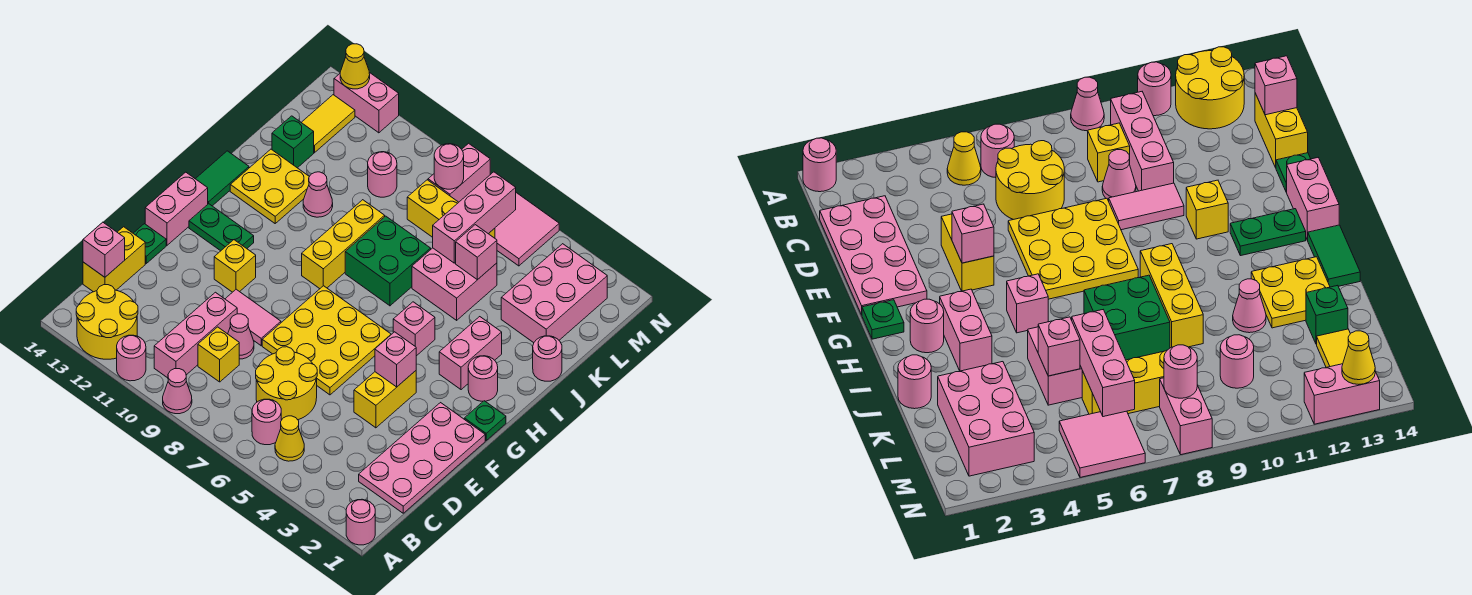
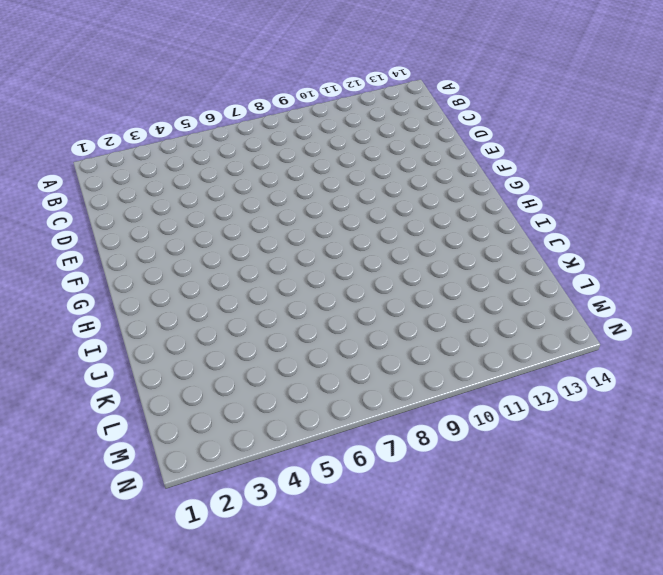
none -> pink 1x1 round brick [346,499,375,545]
none -> pink 1x1 cone [163,369,192,414]
none -> pink 1x1 round brick [117,335,146,381]
none -> yellow 2x2 round brick [76,285,138,359]

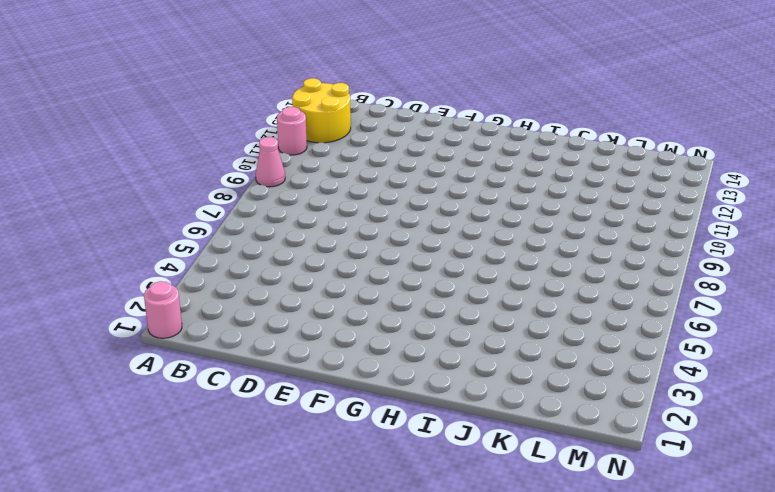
none -> yellow 1x1 cone [275,416,304,461]
none -> pink 1x1 round brick [252,399,281,445]
none -> pink 1x3 brick [154,292,237,378]
none -> pink 2x4 plate [359,403,485,513]

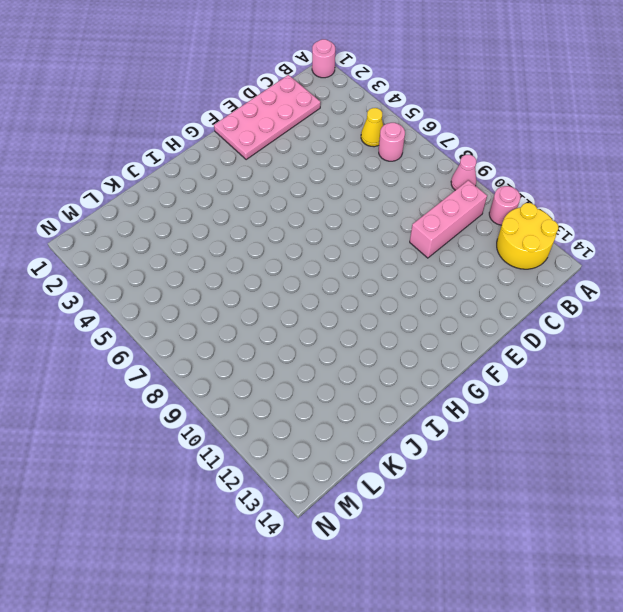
none -> yellow 2x2 round brick [256,347,317,420]
none -> yellow 1x1 brick [198,327,239,382]
none -> yellow 1x2 brick [83,227,145,292]
none -> pink 1x1 cone [228,314,254,359]

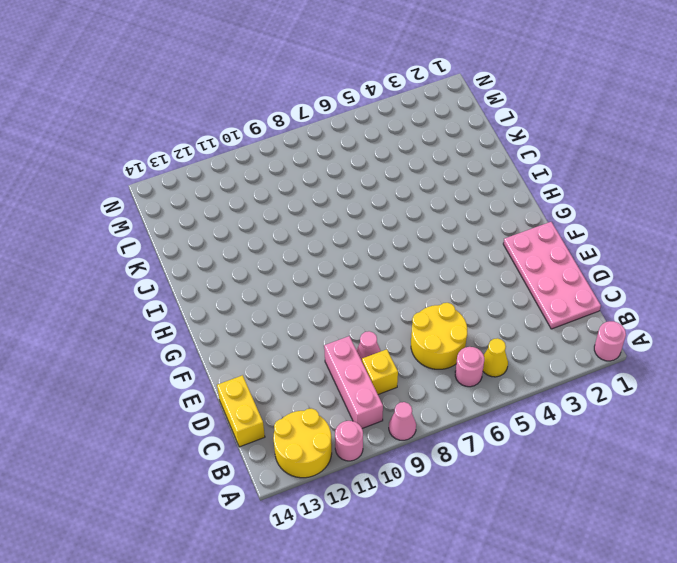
none -> yellow 1x2 brick [354,371,416,428]
none -> yellow 3x3 plate [262,286,391,395]
none -> pink 1x2 tile [226,289,281,346]
none -> green 1x1 plate [133,224,166,263]

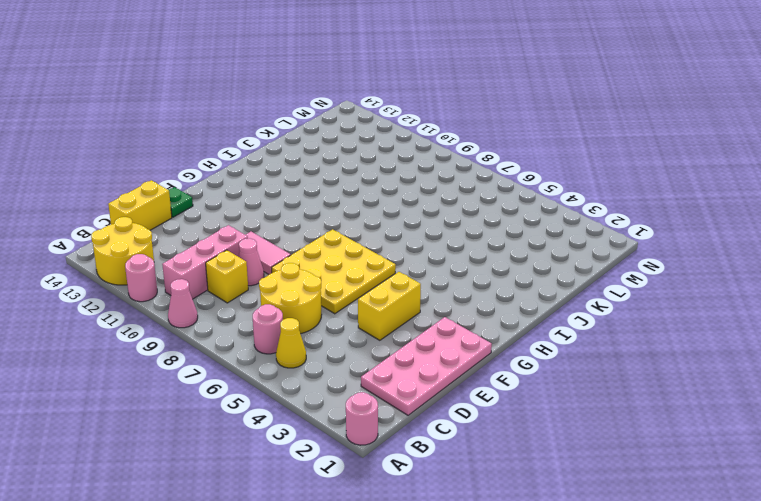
none -> yellow 1x1 brick [214,240,256,292]
none -> pink 1x2 brick [145,172,208,245]
none -> green 1x1 plate [464,401,506,440]
none -> green 1x2 plate [189,204,254,251]

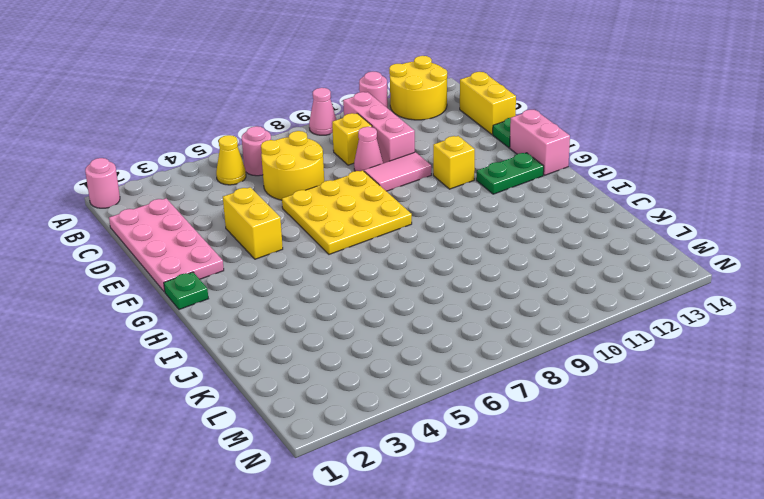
none -> pink 1x1 round brick [468,356,498,401]
none -> pink 1x2 brick [439,317,502,390]
none -> pink 1x1 brick [393,302,435,356]
none -> yellow 1x3 brick [302,200,385,289]

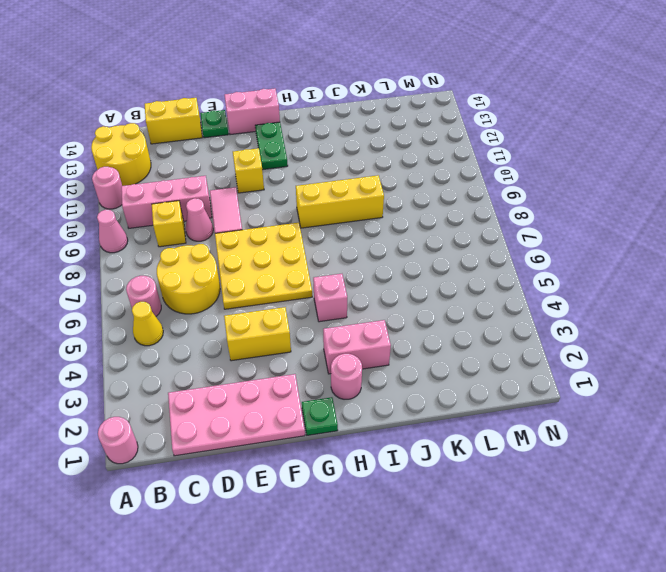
none -> green 1x2 tile [196,151,249,206]
none -> green 2x2 brick [345,216,431,306]
none -> yellow 2x2 plate [230,149,309,223]
none -> pink 1x1 round brick [533,336,562,381]

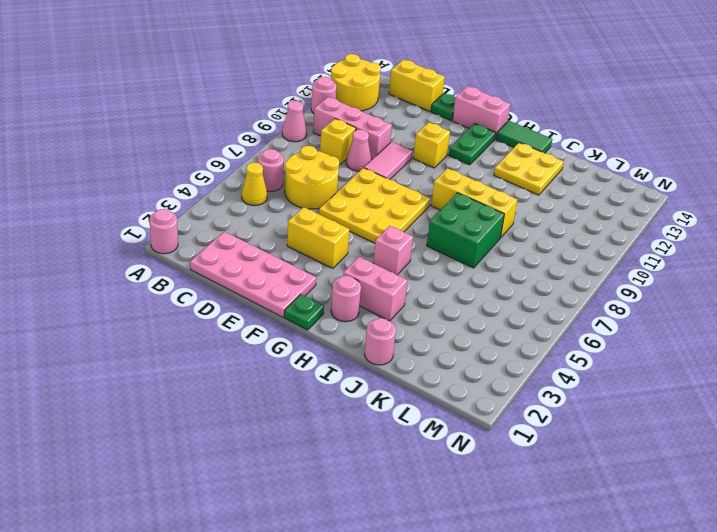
none -> pink 2x2 brick [412,248,497,320]
none -> pink 1x1 cone [303,172,333,217]
none -> pink 2x3 brick [501,244,607,343]
none -> green 1x1 brick [272,116,314,168]

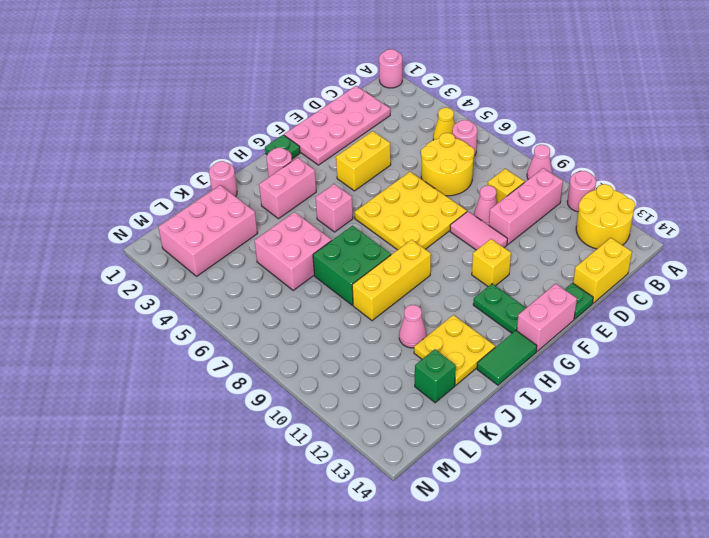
none -> yellow 1x3 brick [407,180,495,238]
none -> pink 1x1 round brick [368,152,397,197]
none -> yellow 1x2 tile [301,95,355,153]
none -> pink 2x2 tile [495,193,559,266]

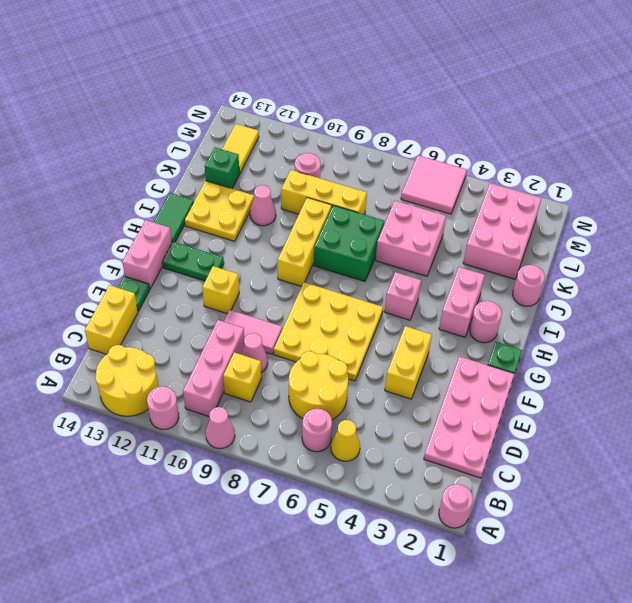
yellow 1x3 brick [281,170,367,214] -> yellow 1x3 brick moved to [407,180,495,238]
none -> pink 1x2 brick [428,143,490,202]
none -> pink 1x2 brick [334,72,399,133]
none -> pink 1x1 brick [83,222,125,277]
none -> pink 1x1 brick [375,332,416,387]

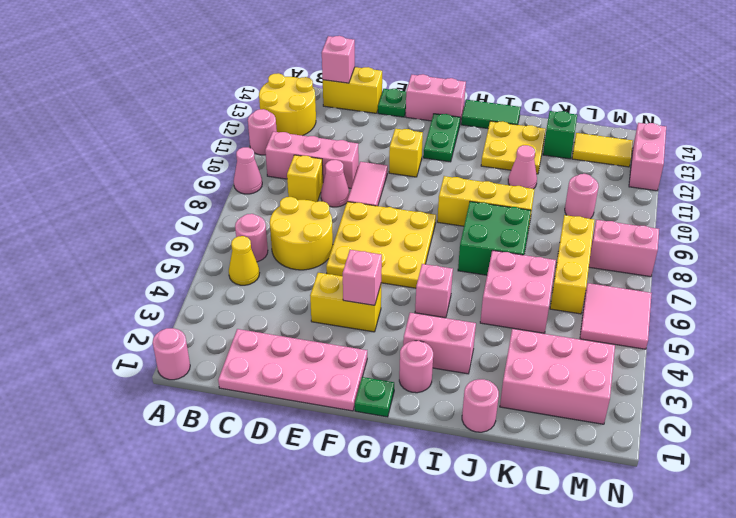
none -> pink 1x1 brick [456,225,497,280]
none -> pink 1x3 brick [433,172,516,263]
none -> pink 1x1 round brick [434,144,464,189]
none -> yellow 1x1 cone [340,44,370,89]

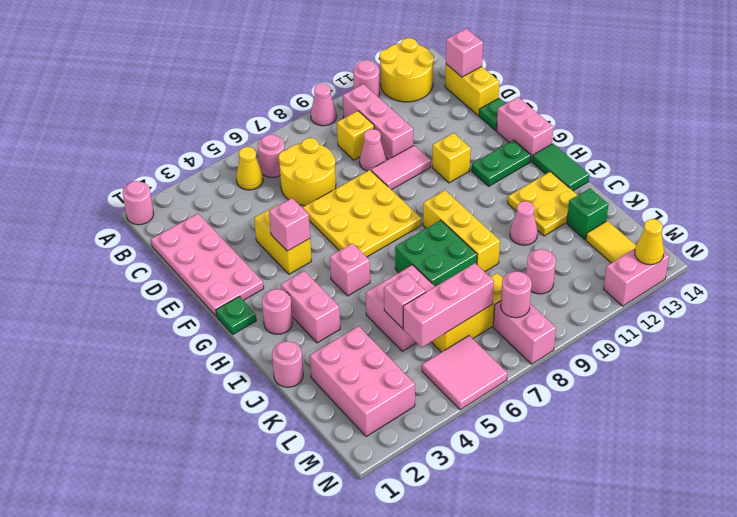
pink 1x3 brick [403,263,494,348] -> pink 1x3 brick turned to [433,172,516,263]

